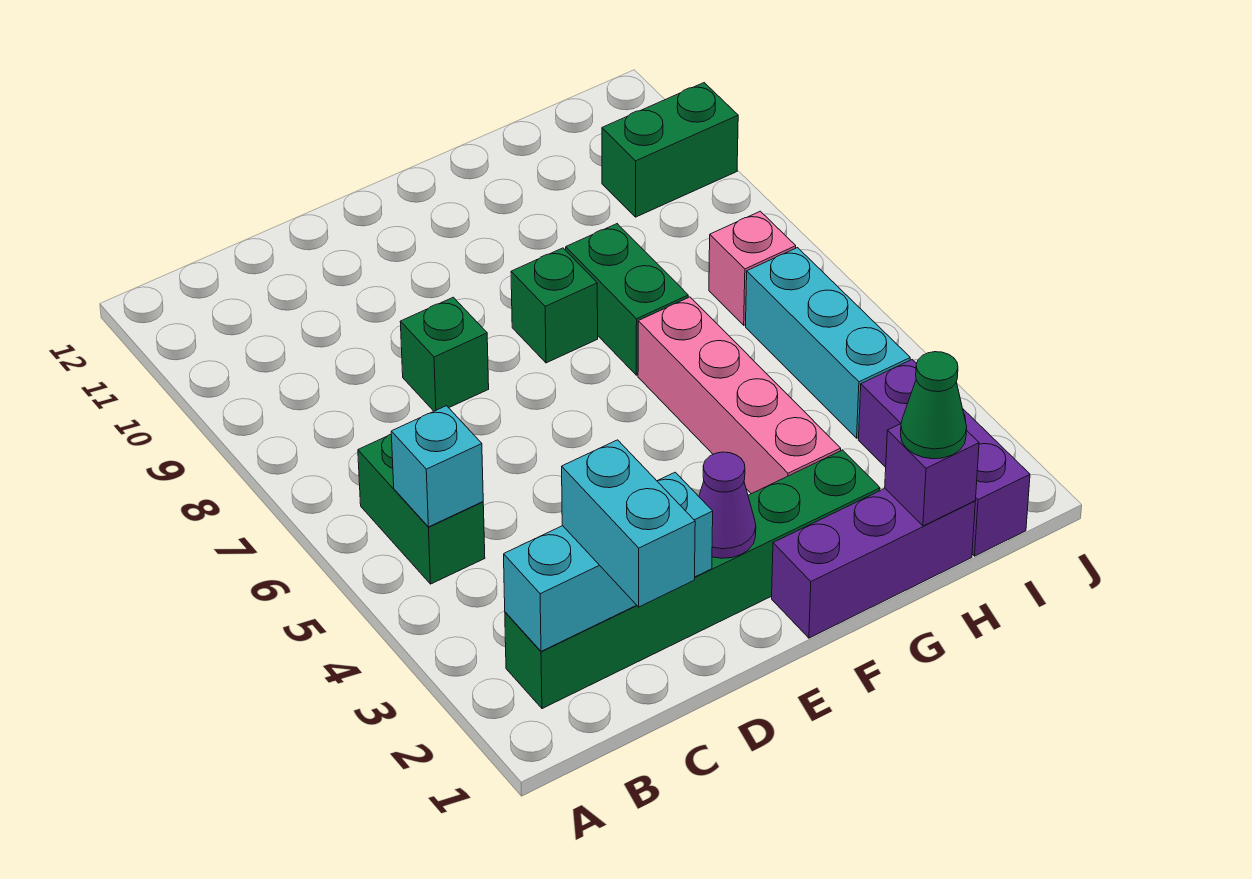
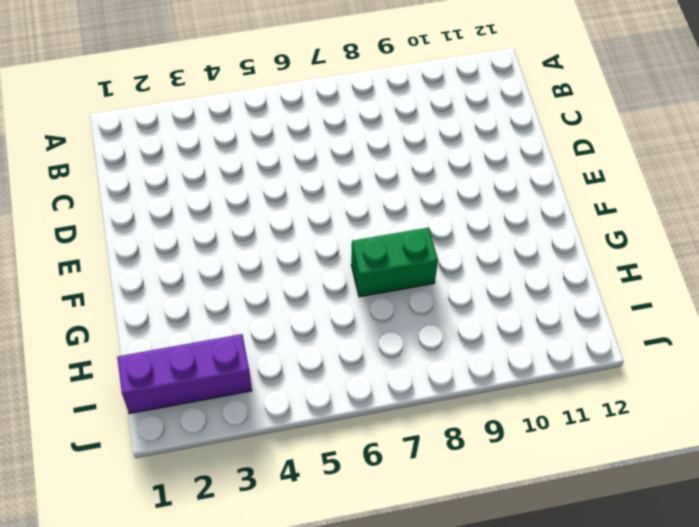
none -> green 1x6 brick [505,450,880,709]
none -> green 1x2 brick [358,434,485,584]
none -> green 1x1 brick [400,297,489,411]

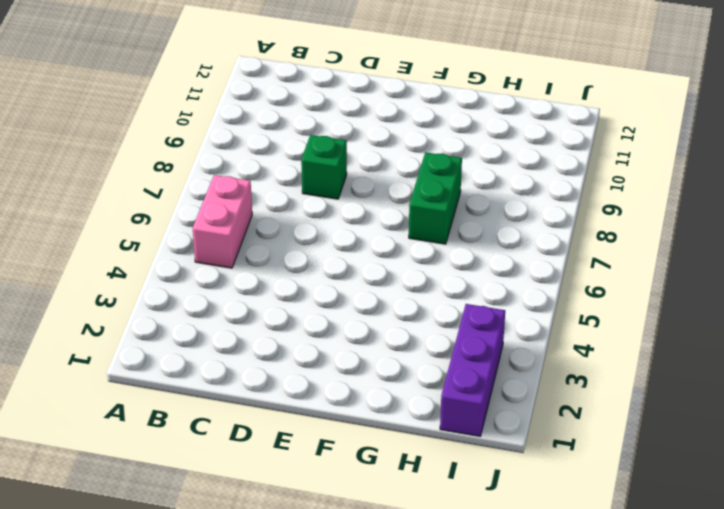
pink 1x2 brick [193,175,252,268] -> green 1x2 brick [358,434,485,584]
none -> green 1x6 brick [505,450,880,709]
none -> purple 1x3 brick [772,489,975,638]
none -> green 1x1 brick [511,248,598,363]

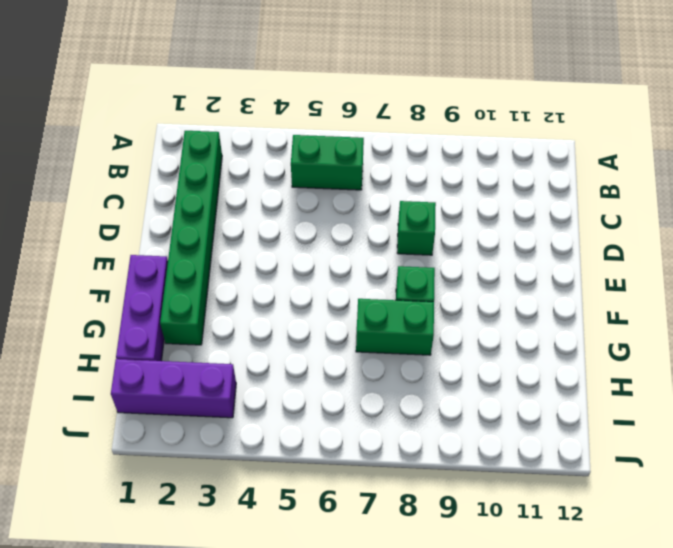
none -> pink 1x4 brick [638,297,841,494]
none -> cyan 1x3 brick [746,248,910,438]
none -> pink 1x1 brick [709,211,796,325]

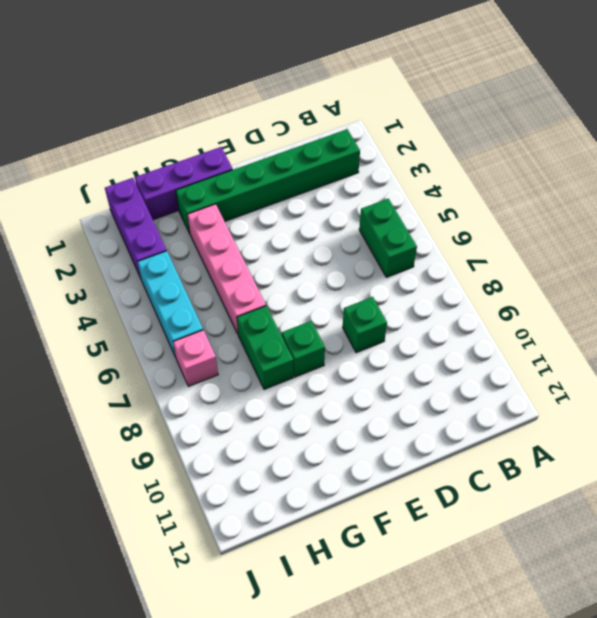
none -> green 1x2 brick [602,83,738,217]
none -> cyan 1x3 brick [504,472,713,651]
none -> cyan 1x1 brick [391,406,483,527]

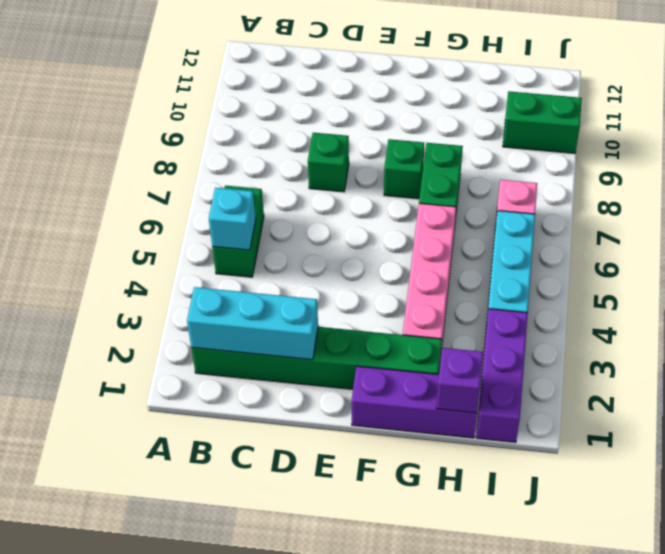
none -> purple 1x1 cone [699,452,756,558]
none -> cyan 1x2 brick [562,440,695,607]
none -> green 1x1 cone [901,352,967,459]

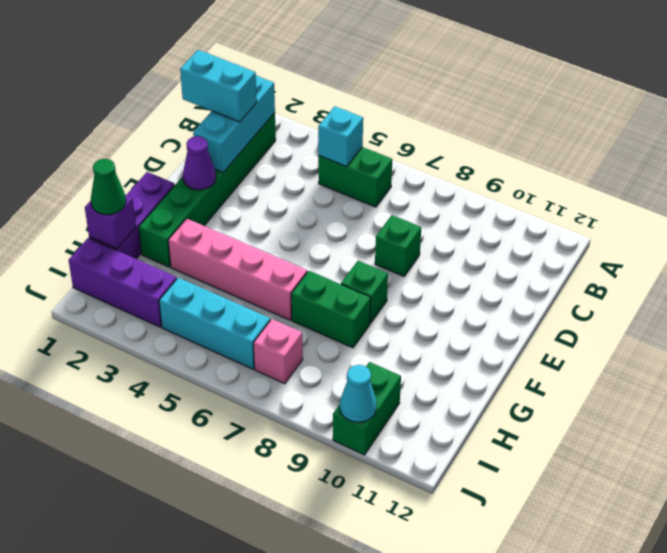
cyan 1x1 cone [340,365,377,422] -> none

